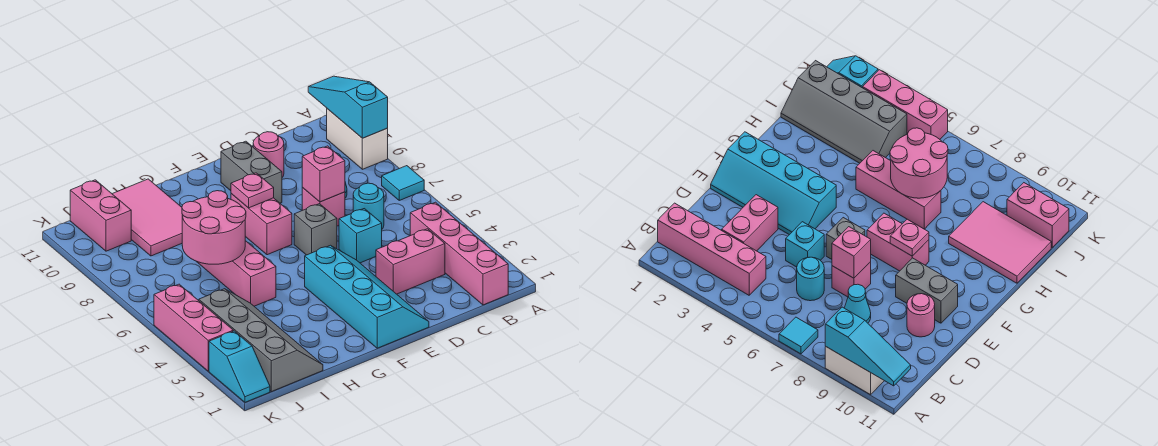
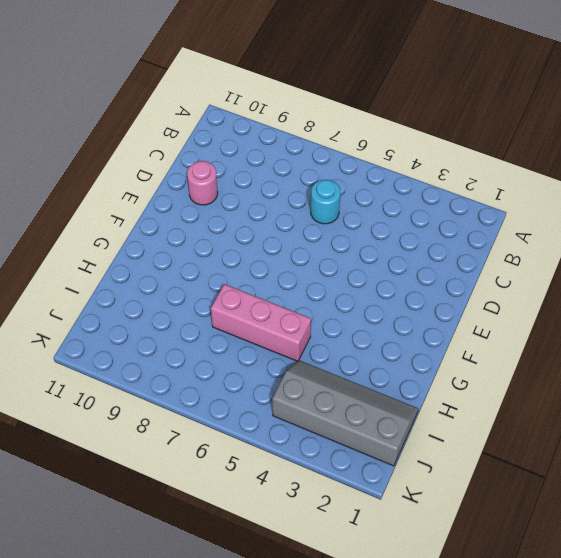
none -> cyan 1x1 tile [382,166,424,200]
none -> white 1x2 brick [327,109,388,169]
none -> pink 1x4 brick [410,202,508,305]

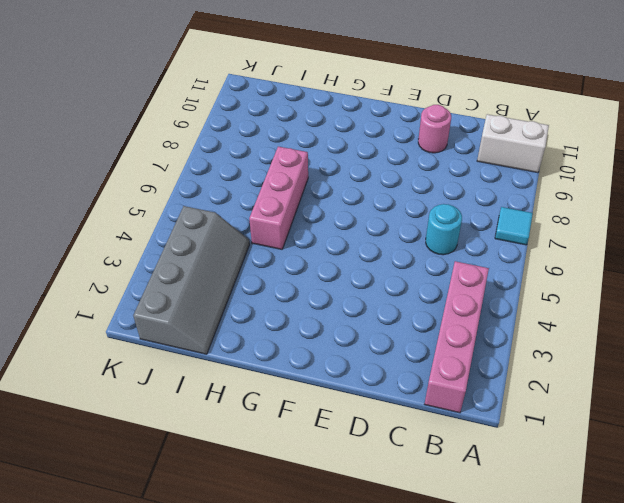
white 1x2 brick [477,114,549,173] -> white 1x2 brick turned to [327,109,388,169]
none -> pink 1x2 brick [376,229,445,294]
none -> cyan 1x1 cone [845,284,871,323]
none -> cyan 1x1 brick [339,209,382,263]

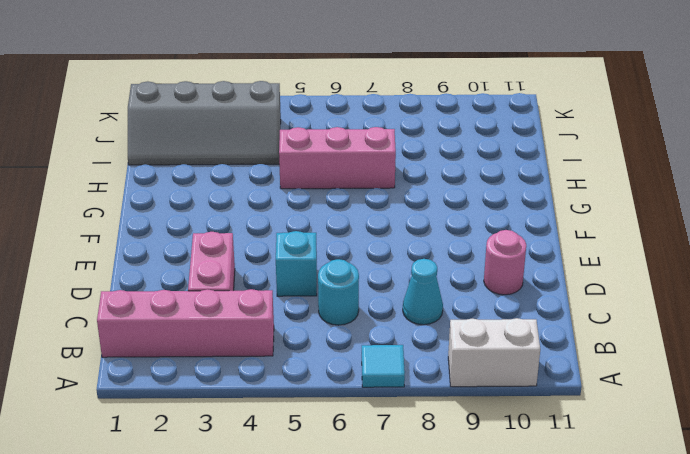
none -> pink 1x1 brick [302,188,345,226]
none -> cyan 2x4 slope [305,245,429,348]
none -> grey 1x1 brick [294,204,337,255]

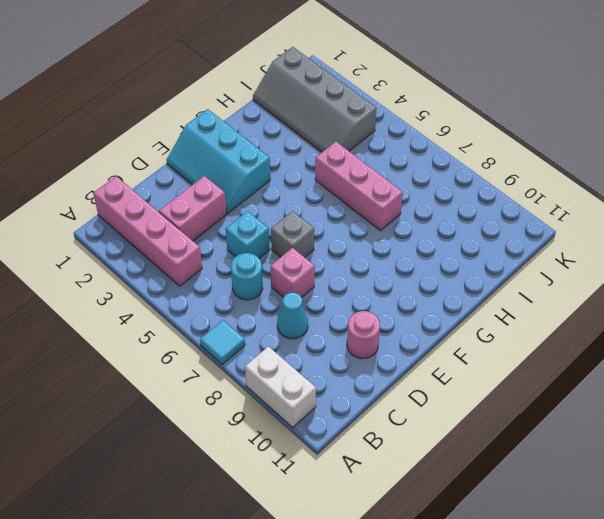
cyan 2x3 slope [167,109,270,213] -> cyan 2x4 slope [305,245,429,348]
none -> grey 1x2 brick [221,141,282,203]
none -> pink 1x2 brick [231,194,292,255]
none -> pink 2x3 tile [113,179,182,256]

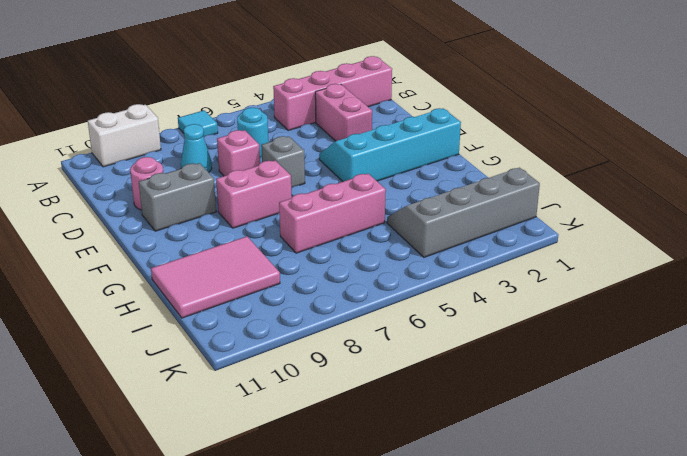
none -> cyan 1x1 brick [339,209,382,263]
none -> pink 1x2 brick [70,180,131,251]
none -> cyan 1x2 slope [209,331,270,402]

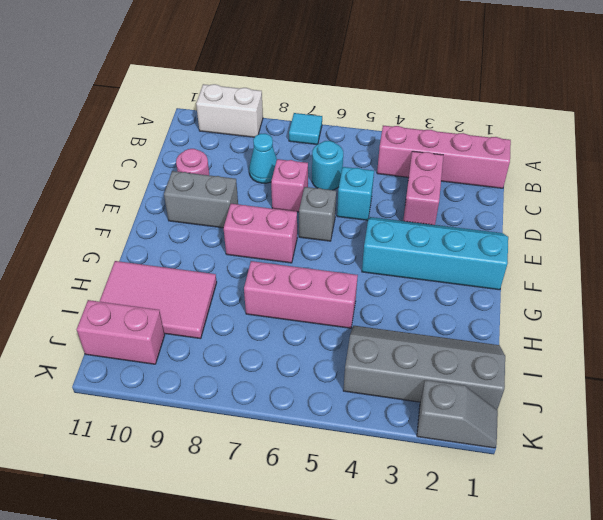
grey 1x2 slope [417,380,498,448] -> cyan 1x2 slope [209,331,270,402]
none -> pink 1x3 brick [154,284,233,371]
none -> cyan 1x3 slope [308,76,388,138]
none -> pink 1x1 brick [302,146,345,202]

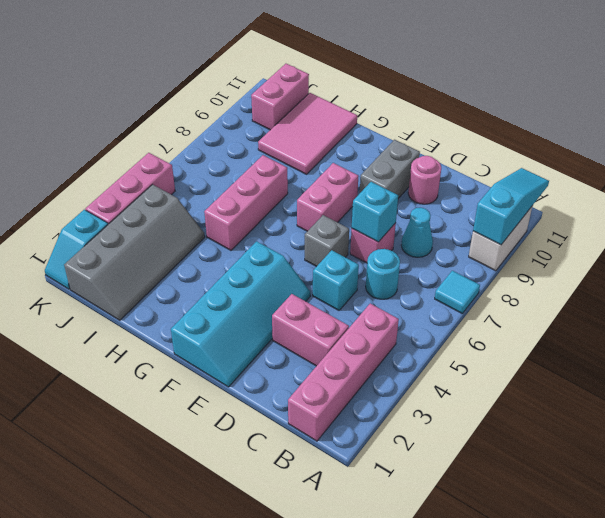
cyan 1x1 brick [352,182,398,242] -> pink 1x1 brick [302,146,345,202]
none -> pink 1x1 plate [231,173,274,208]
none -> pink 2x2 round brick [182,191,246,264]

